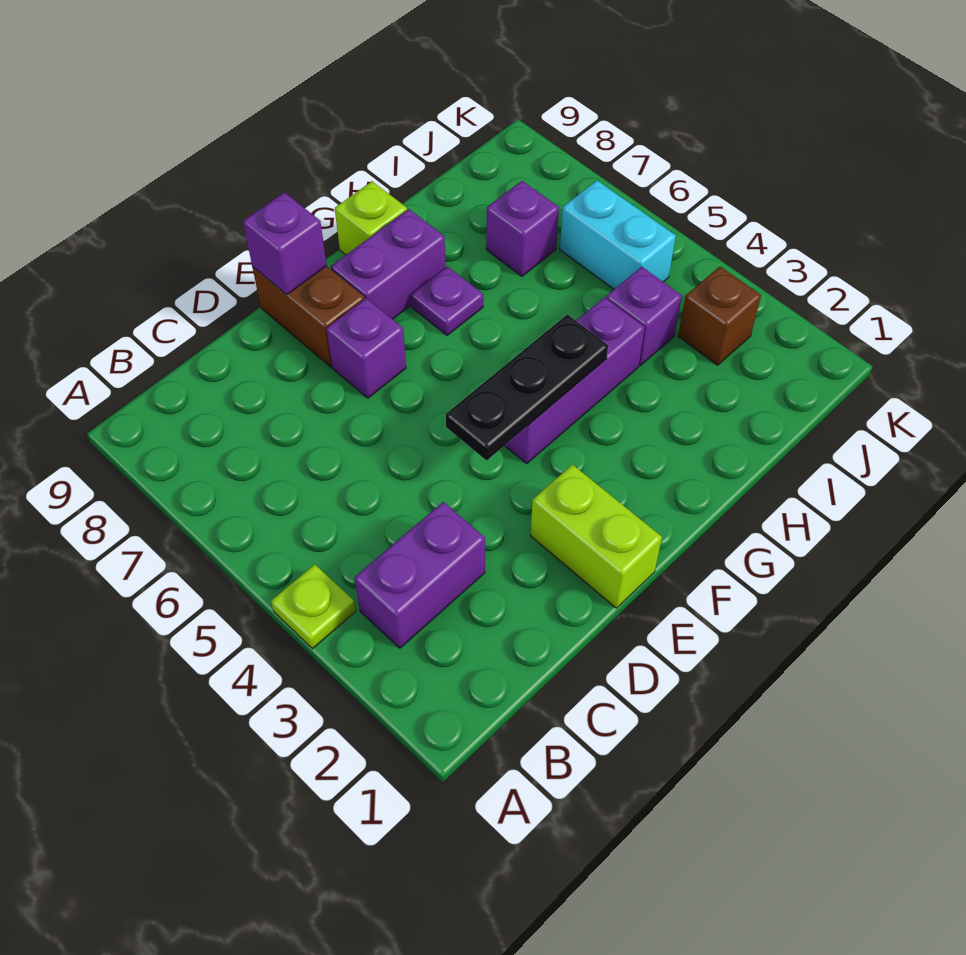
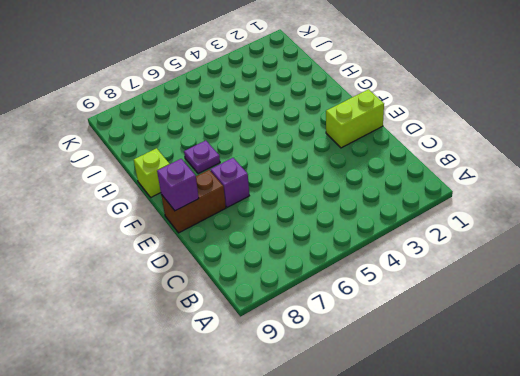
none -> lime 1x1 plate [271,564,356,649]
none -> purple 1x2 brick [355,502,485,648]
none -> purple 1x3 brick [505,297,645,464]

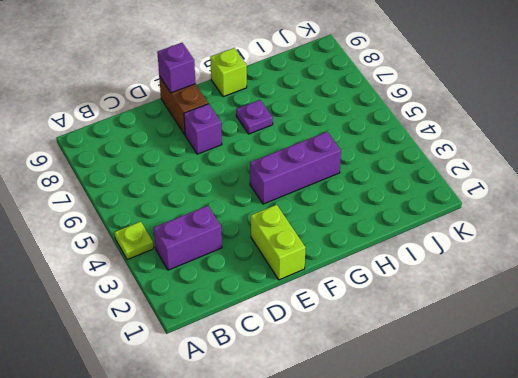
none -> purple 1x2 brick [331,209,446,319]
none -> purple 1x1 brick [606,267,682,365]
none -> purple 1x1 brick [486,181,559,276]

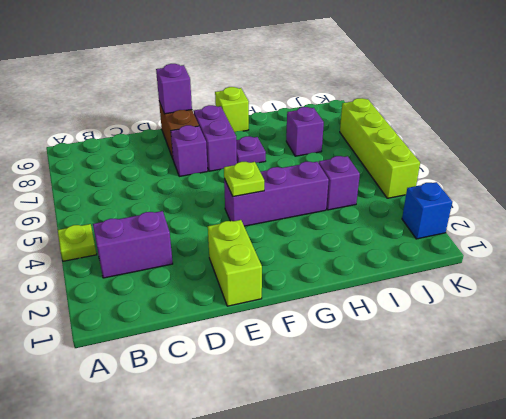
lime 1x1 plate [224,162,264,197] -> black 1x3 plate [446,315,608,460]
purple 1x2 brick [194,105,237,171] -> purple 1x2 brick turned to [331,209,446,319]
blue 1x1 brick [402,182,452,239] -> none
lime 1x4 brick [340,98,420,198] -> none
none -> brown 1x1 brick [678,267,761,365]
none -> cyan 1x2 brick [560,181,676,289]

